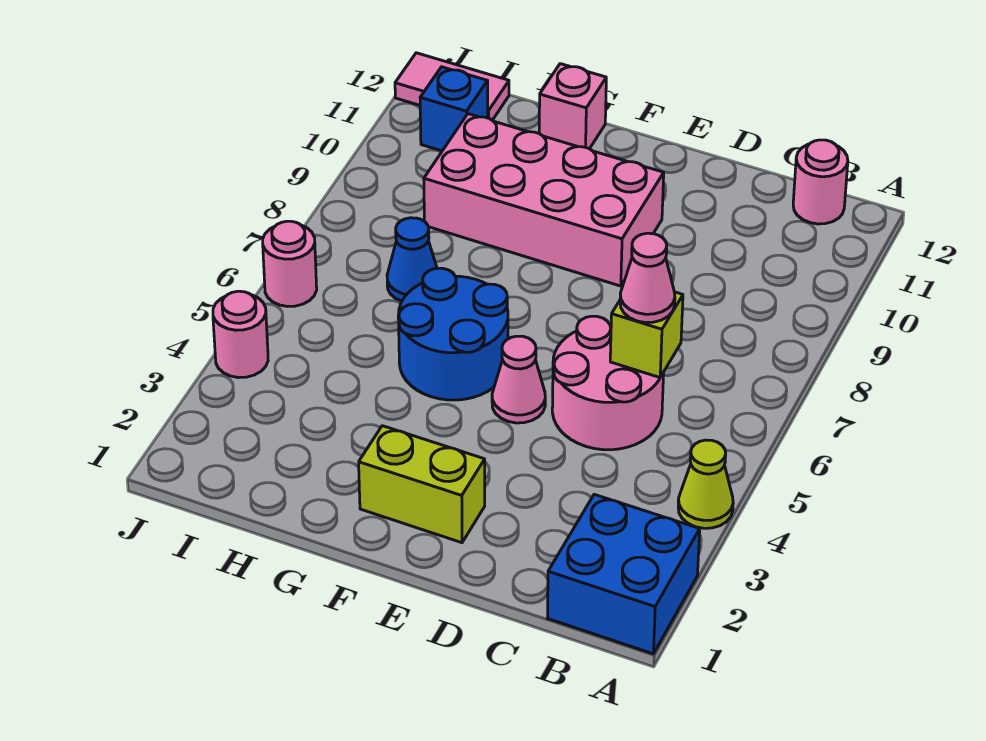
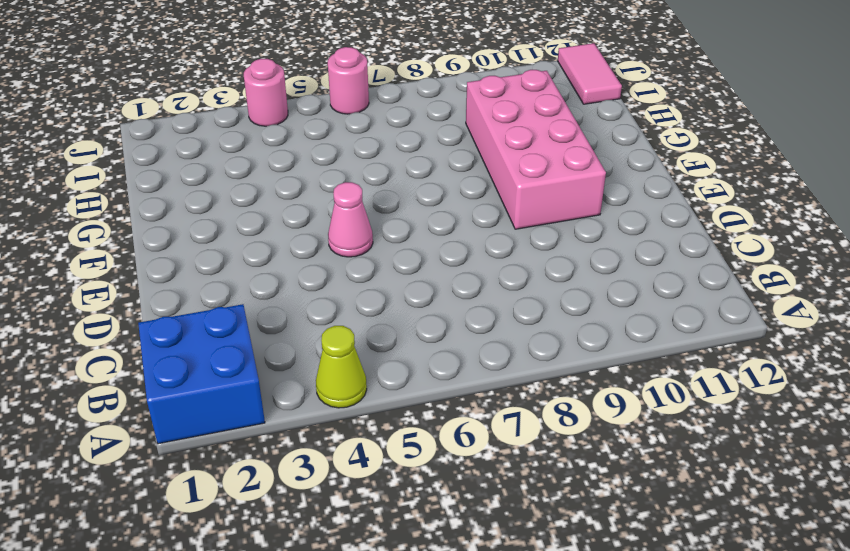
none -> pink 1x1 round brick [793,140,848,224]
none -> pink 2x2 round brick [552,316,664,450]
none -> lime 1x2 brick [359,426,485,543]

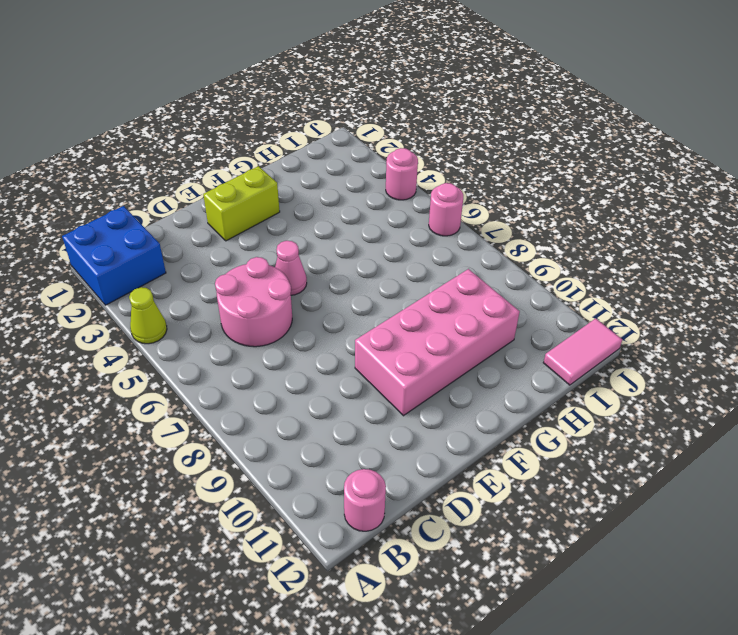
none -> blue 2x2 round brick [398,268,508,400]
none -> pink 1x1 brick [539,64,606,149]
none -> blue 1x1 cone [387,218,437,301]

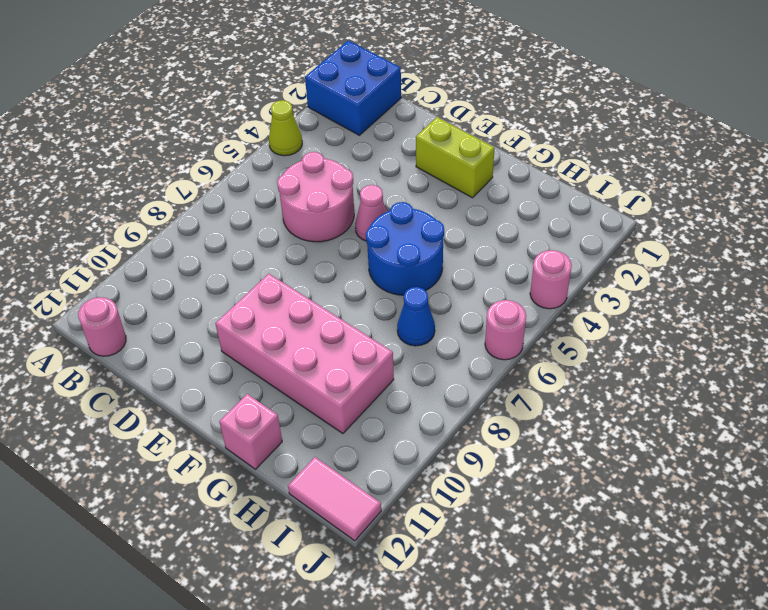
none -> blue 1x1 brick [420,67,488,151]
none -> lime 1x1 brick [610,292,683,377]
none -> pink 1x1 cone [620,233,675,323]

